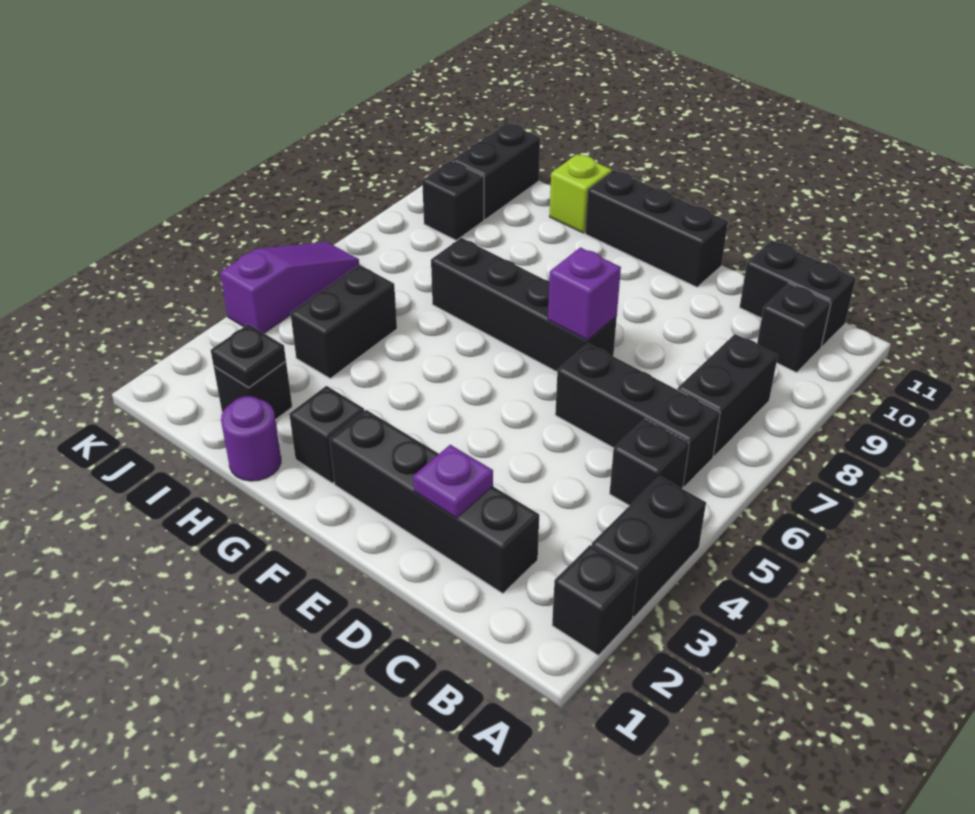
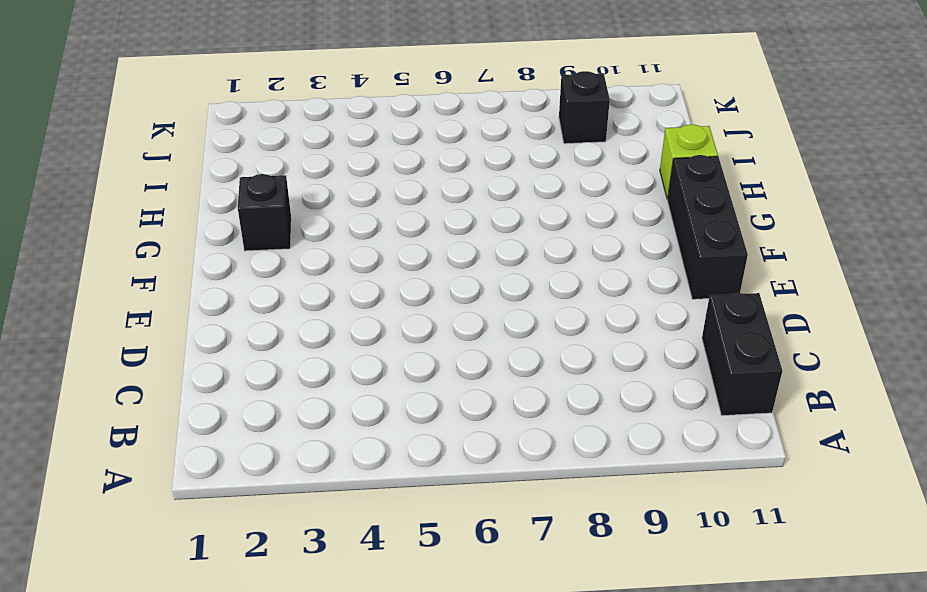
none -> black 1x1 brick [552,545,638,655]
none -> black 1x2 brick [592,476,706,617]
none -> black 1x1 brick [609,419,689,506]

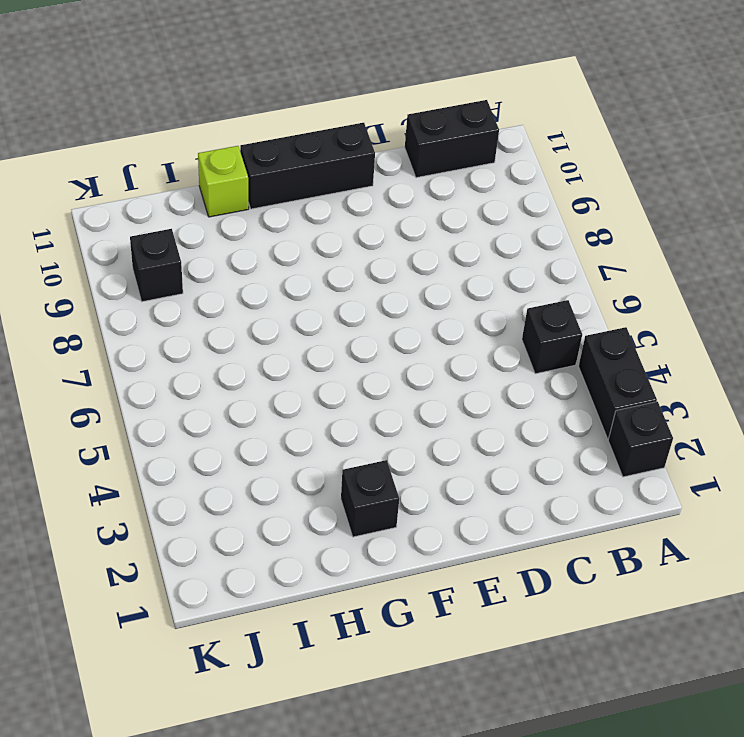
none -> black 1x3 brick [555,344,720,487]
none -> black 1x2 brick [677,334,778,456]
none -> black 1x1 brick [757,283,831,373]

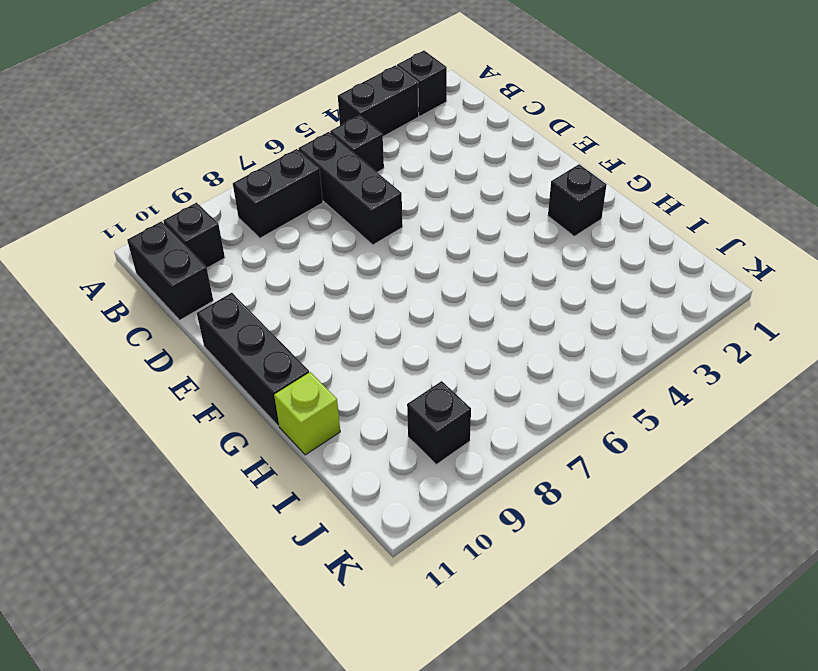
none -> black 1x4 brick [329,410,539,593]
none -> black 1x4 brick [431,238,617,372]
none -> purple 1x1 round brick [221,396,281,481]

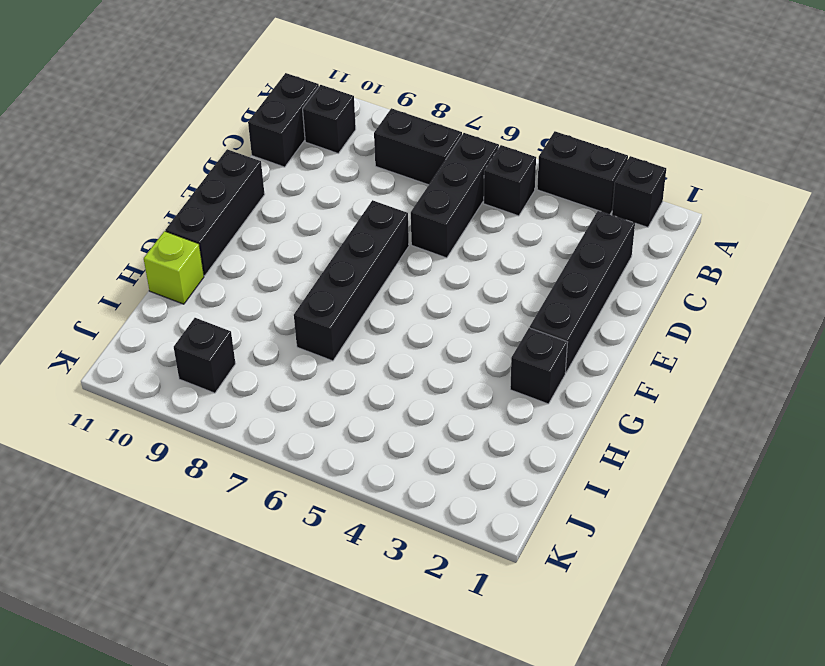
none -> purple 1x1 round brick [221,396,281,481]
none -> black 1x1 brick [214,361,292,420]
none -> black 1x2 brick [290,265,397,378]

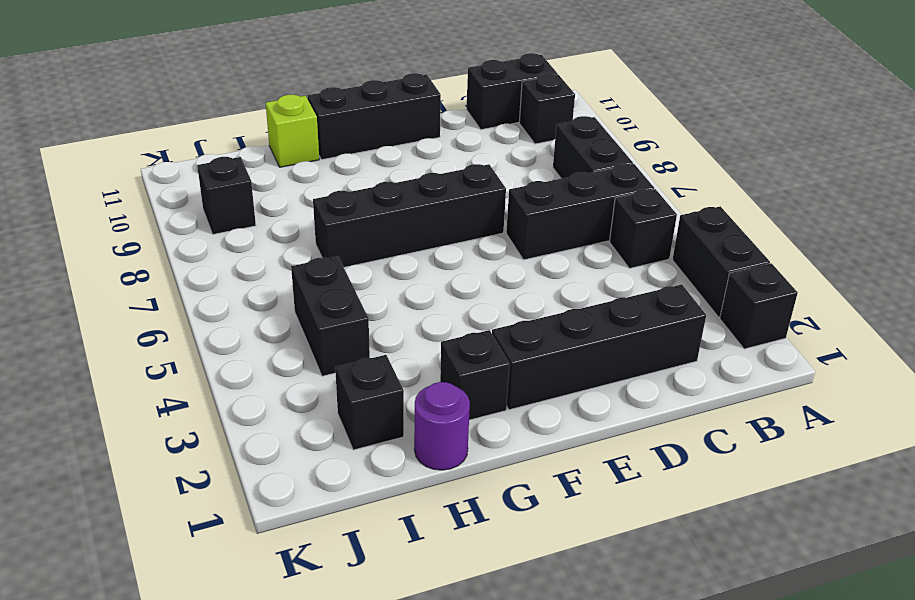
none -> black 1x2 brick [452,123,540,219]
none -> purple 1x3 slope [220,242,359,333]
none -> purple 1x1 plate [413,445,493,518]

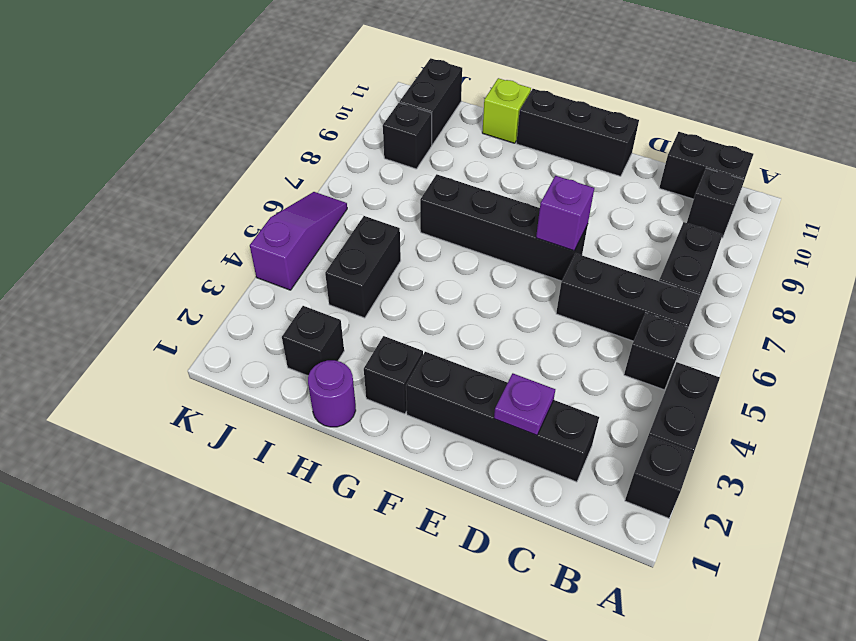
none -> black 1x1 plate [211,324,286,388]

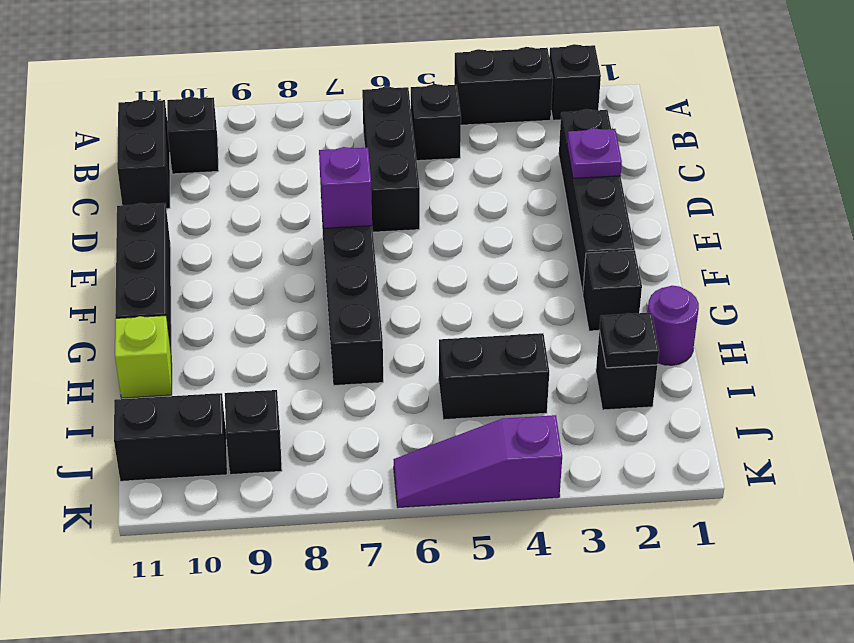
none -> black 1x2 brick [677,334,778,456]

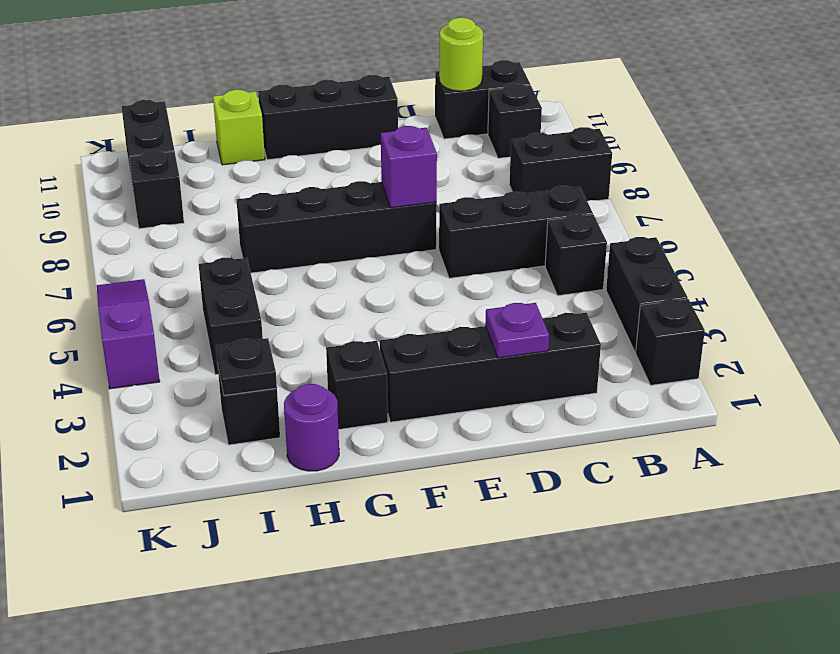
black 1x2 brick [509,127,612,201] -> black 1x2 brick turned to [677,334,778,456]
lime 1x1 round brick [439,18,483,91] -> none

